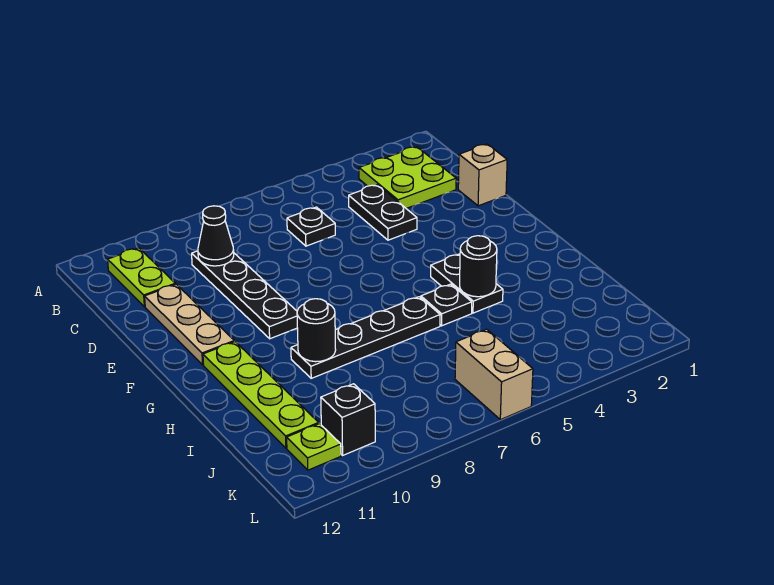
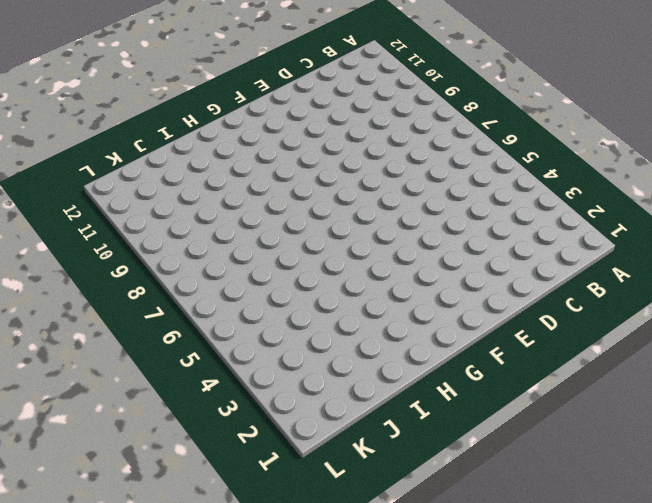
none -> lime 2x2 plate [359,147,456,208]
none -> lime 1x2 plate [108,248,175,307]
none -> black 1x2 plate [349,185,417,240]

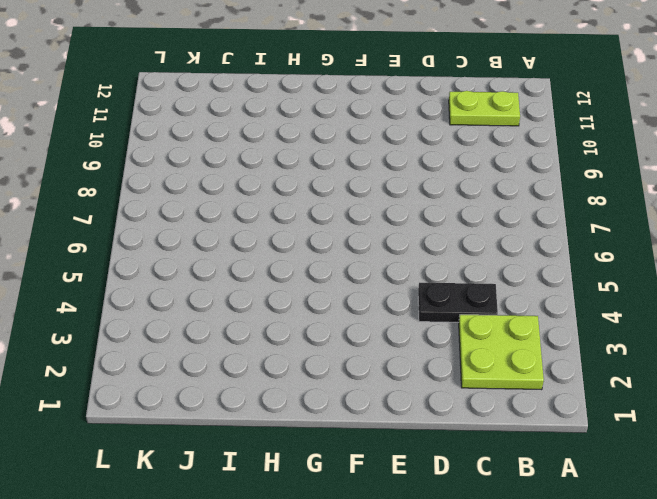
none -> black 1x1 plate [287,207,335,246]
none -> black 1x4 plate [192,251,297,339]
none -> tan 1x1 brick [458,144,507,206]

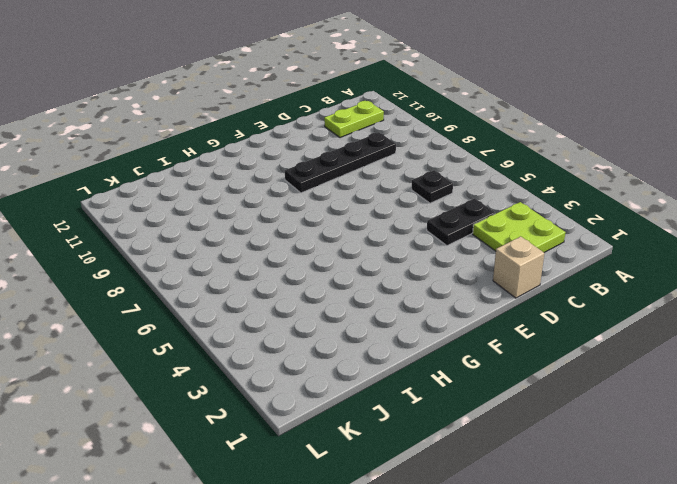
none -> tan 1x3 plate [145,284,234,365]
none -> black 1x2 plate [431,254,503,313]
none -> lime 1x4 plate [203,342,319,448]

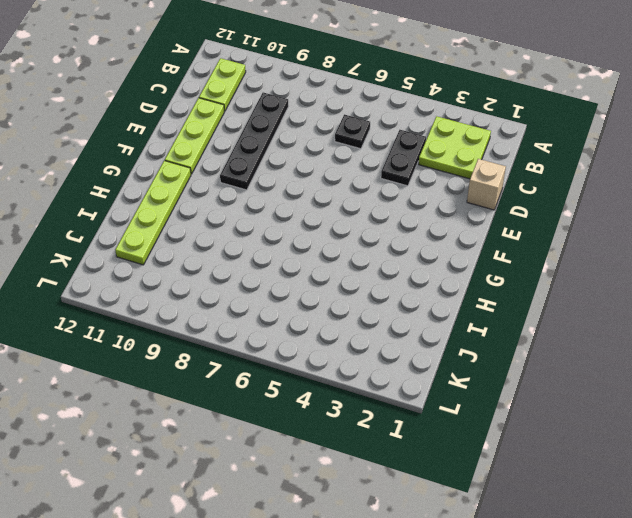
lime 1x3 plate [165,98,224,174] -> tan 1x3 plate [145,284,234,365]
none -> black 1x2 plate [431,254,503,313]
none -> black 1x1 plate [421,284,472,326]
none -> black 1x4 plate [291,297,440,378]

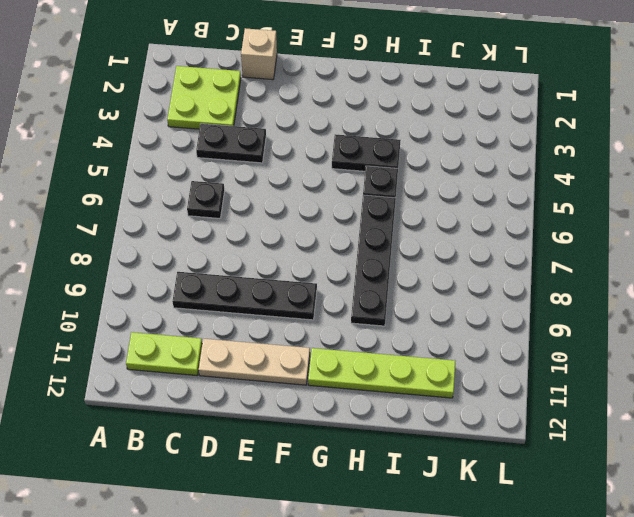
none -> tan 1x2 brick [455,329,533,420]
none -> black 1x1 brick [321,384,375,455]
none -> lime 1x1 plate [287,424,341,470]

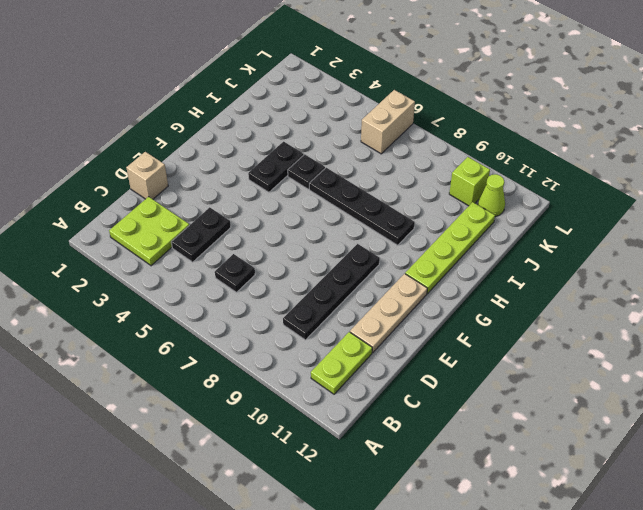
lime 1x1 brick [449,157,490,206] -> black 1x1 brick [321,384,375,455]
lime 1x1 cone [478,174,505,217] -> lime 1x1 plate [287,424,341,470]
none -> black 1x1 cone [198,206,234,266]
none -> black 1x1 round brick [460,236,497,297]
none -> black 1x1 round brick [297,299,336,362]

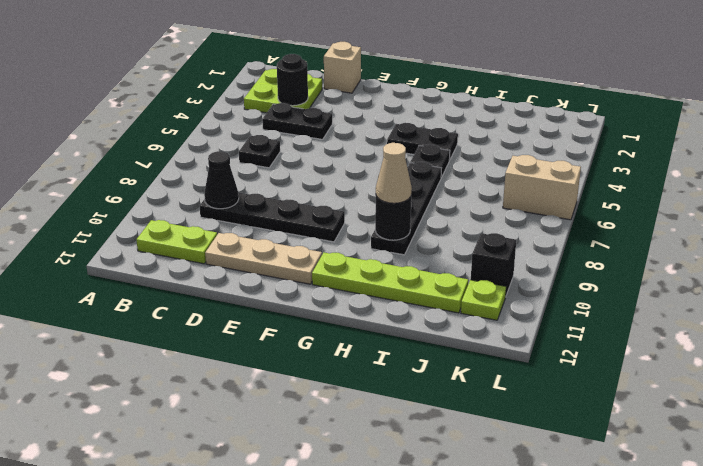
black 1x1 round brick [277,54,308,106] -> black 1x1 round brick moved to [460,236,497,297]
tan 1x1 cone [376,143,412,203] -> none

